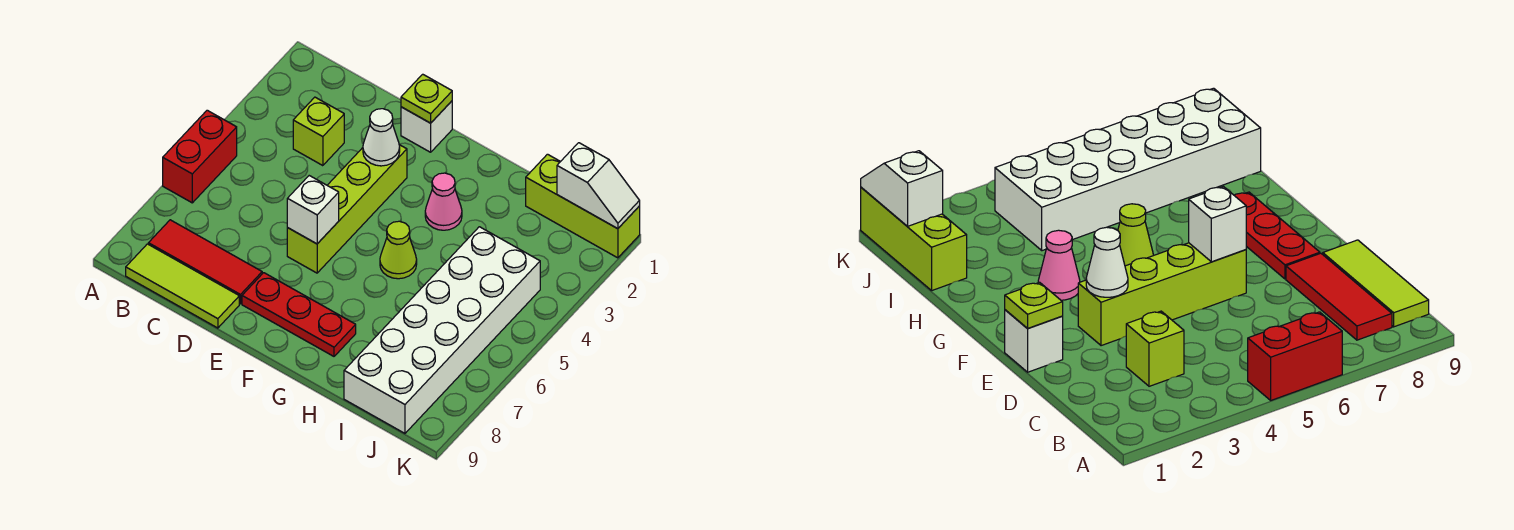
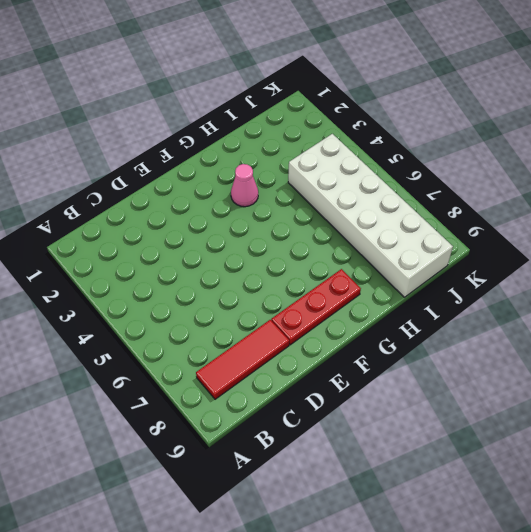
none -> red 1x2 brick [163,110,237,203]
none -> lime 1x3 tile [126,244,239,328]
none -> lime 1x1 brick [293,97,344,166]

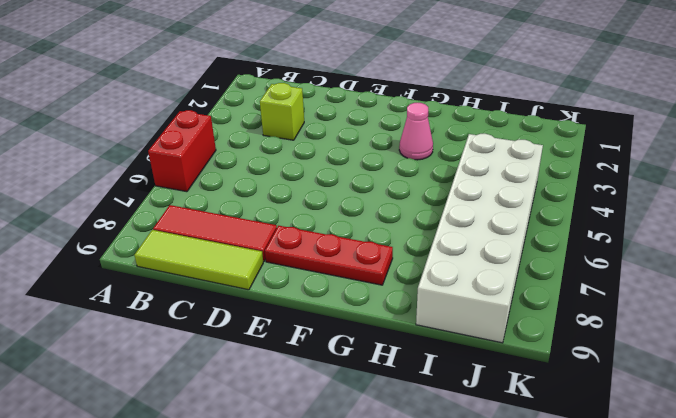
none -> white 1x1 brick [401,101,452,152]
none -> lime 1x4 brick [287,145,407,273]
none -> lime 1x1 cone [380,221,417,279]

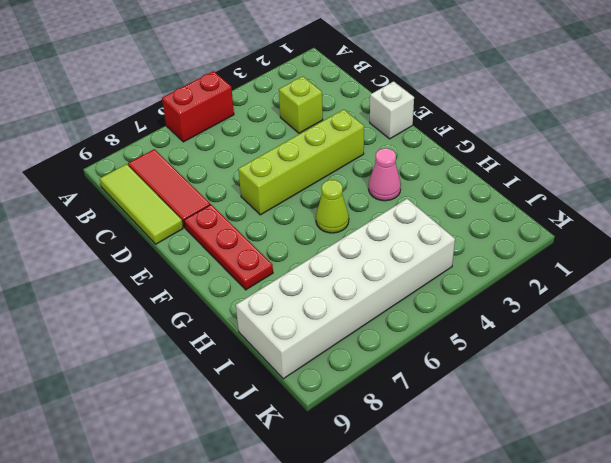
none -> lime 1x3 brick [526,154,640,258]
none -> lime 1x1 plate [401,74,452,123]
none -> white 1x1 cone [363,109,400,166]

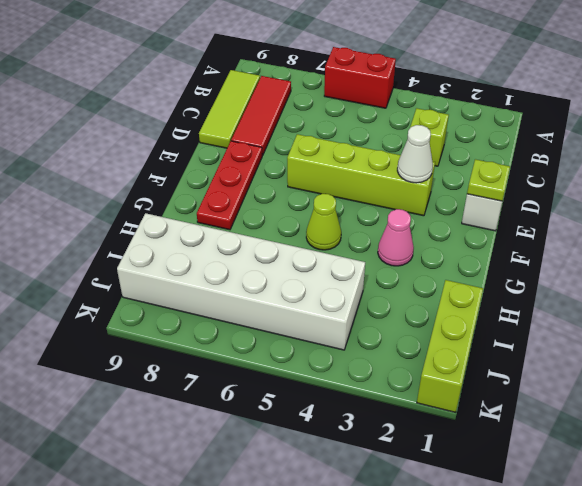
none -> white 1x1 brick [287,176,339,244]
none -> white 1x2 slope [557,143,640,229]

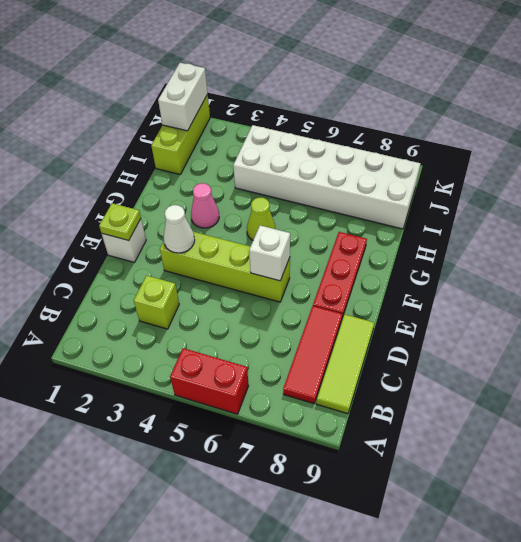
white 1x2 brick [158,63,208,131] -> white 1x2 slope [557,143,640,229]

